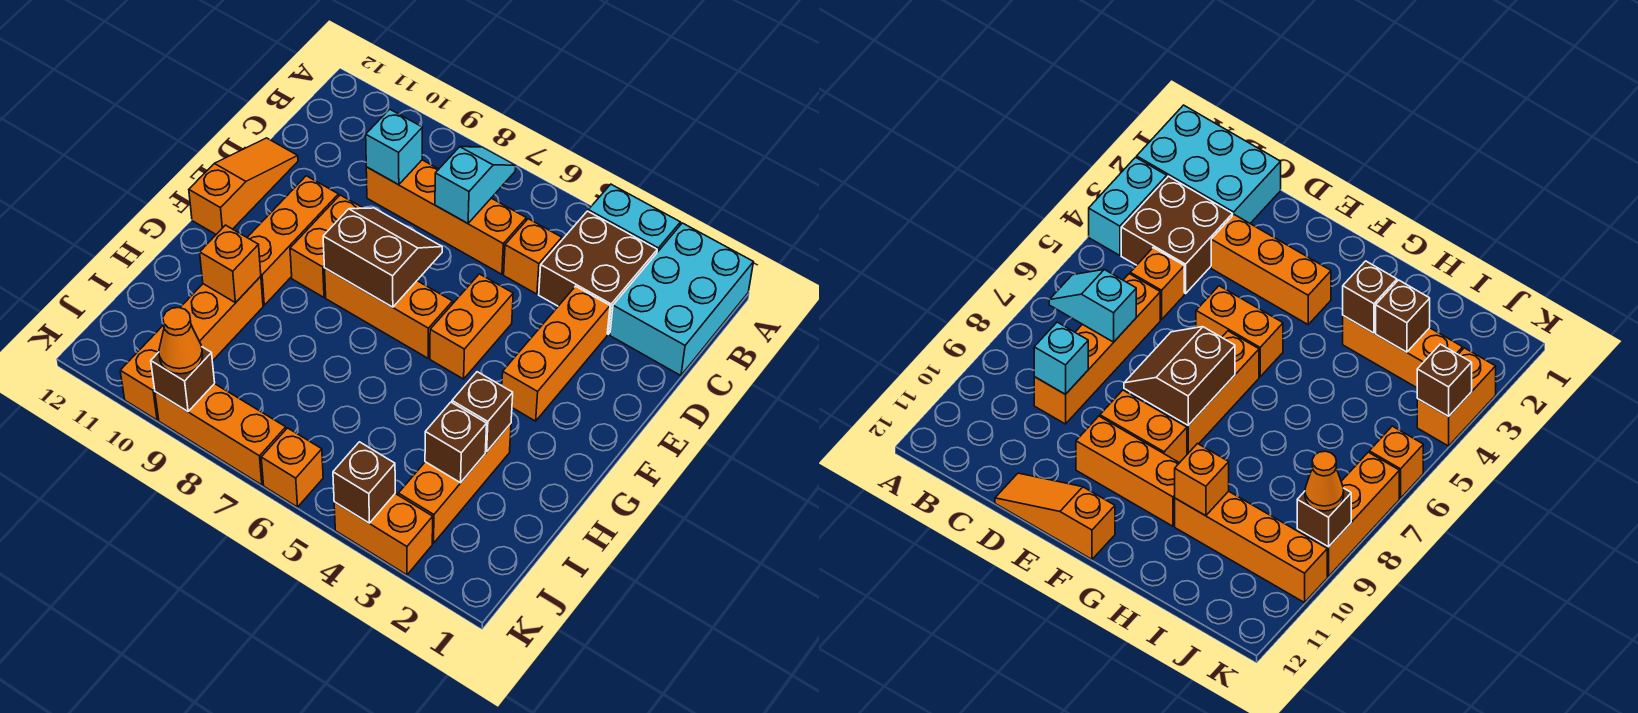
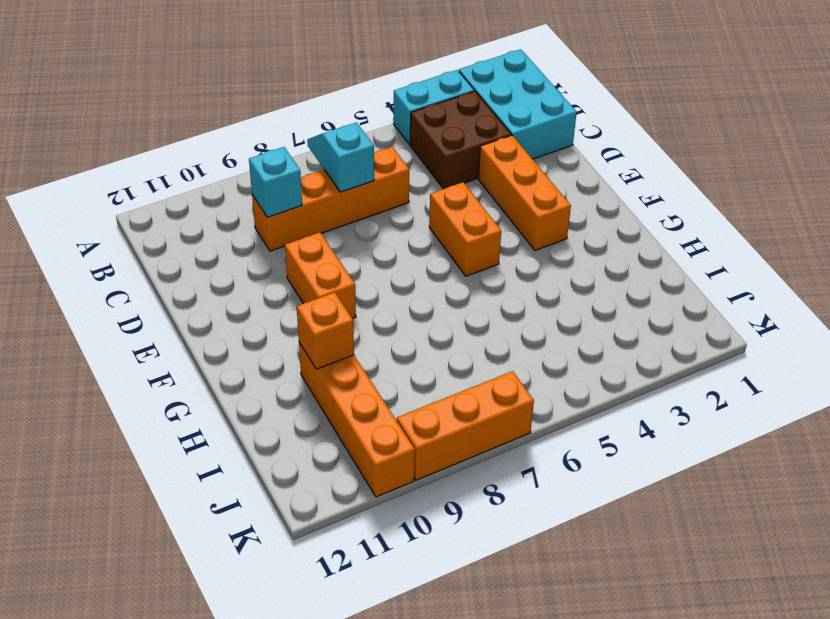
none -> orange 1x1 brick [504,219,562,294]
none -> orange 1x3 slope [189,138,298,234]
none -> orange 1x3 brick [247,176,339,305]

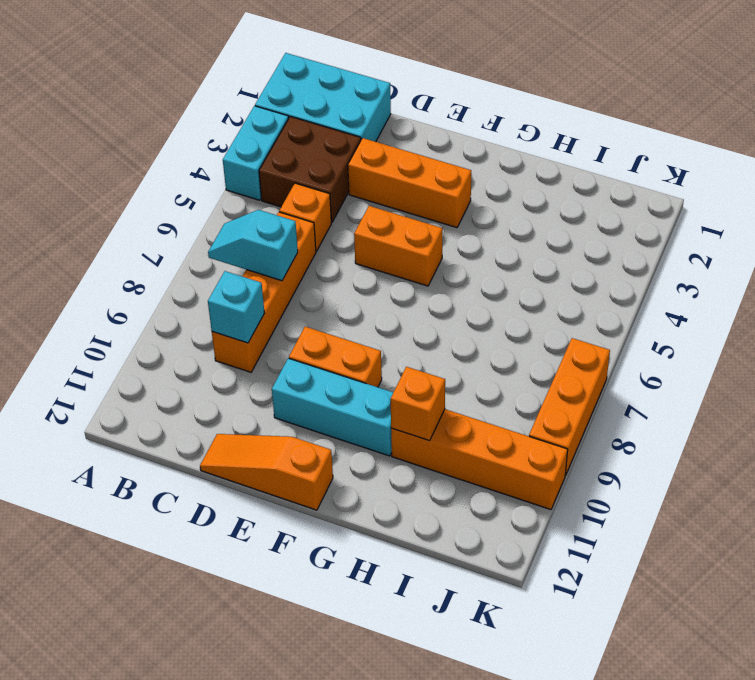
cyan 1x3 brick [272,358,393,456] -> orange 1x3 brick [247,176,339,305]
none -> orange 1x3 brick [325,268,453,358]
none -> orange 1x3 brick [398,424,511,543]
none -> orange 1x2 brick [334,494,433,575]

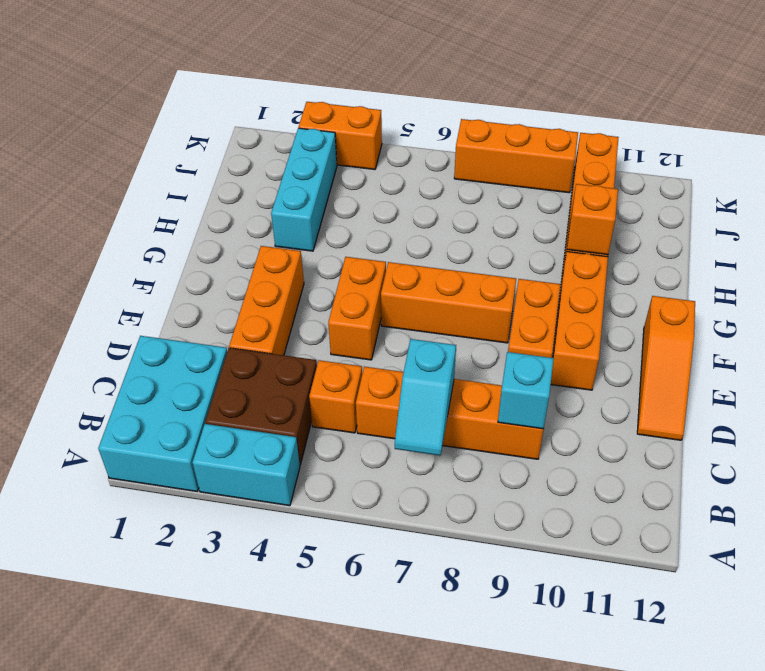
cyan 1x3 brick [271,128,337,251] -> orange 1x3 brick [398,424,511,543]
none -> orange 1x1 brick [261,428,323,507]
none -> brown 2x2 slope [323,208,442,307]
none -> brown 1x1 brick [452,372,513,452]

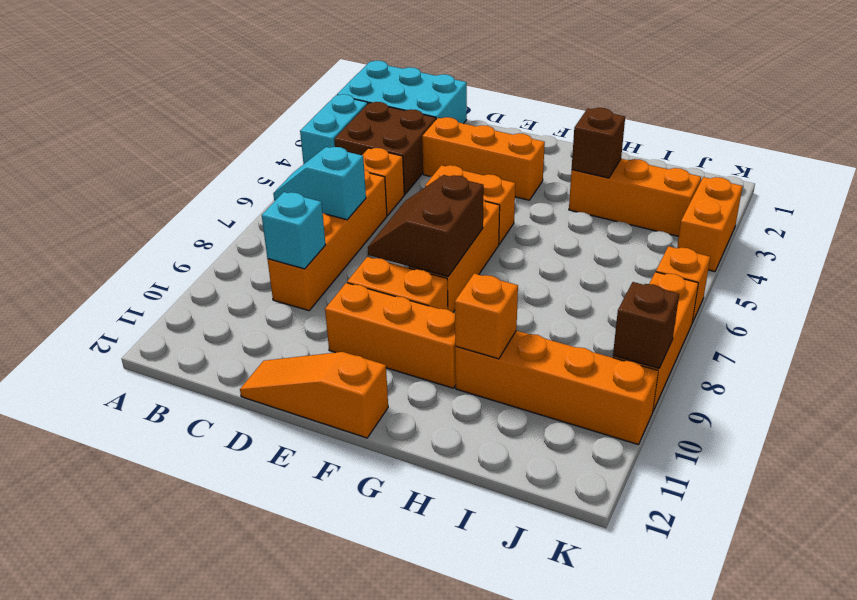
none -> brown 1x1 brick [425,402,487,483]
none -> brown 1x1 brick [333,442,395,523]
none -> orange 1x1 cone [159,308,203,374]

